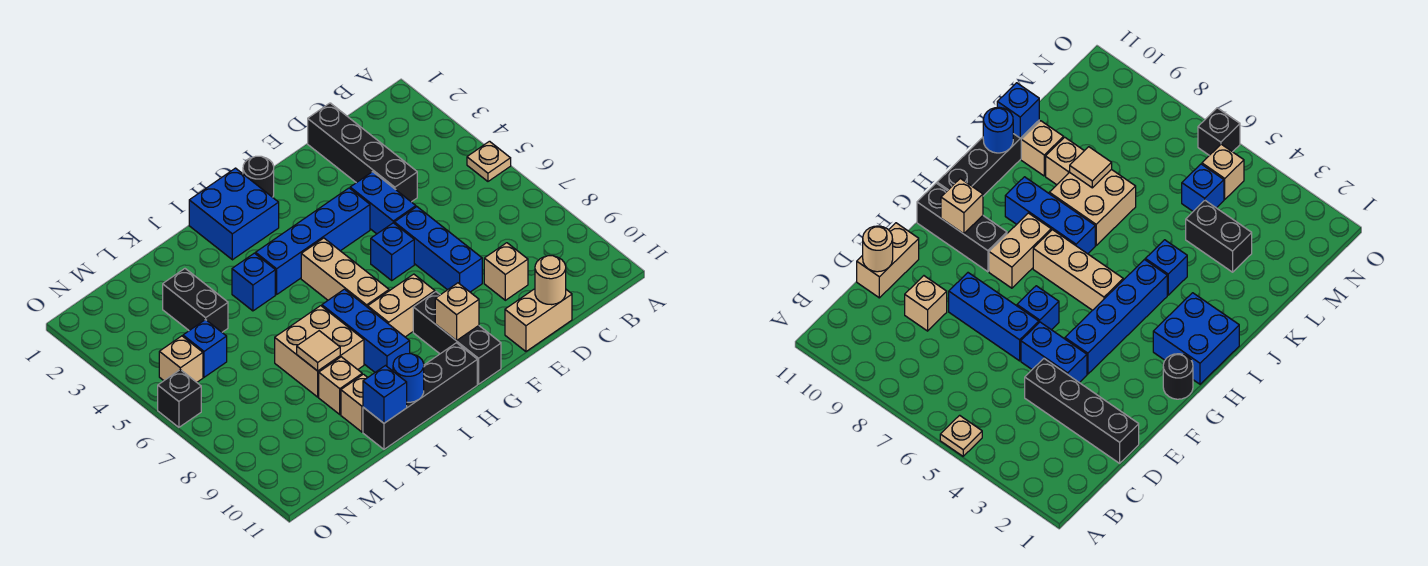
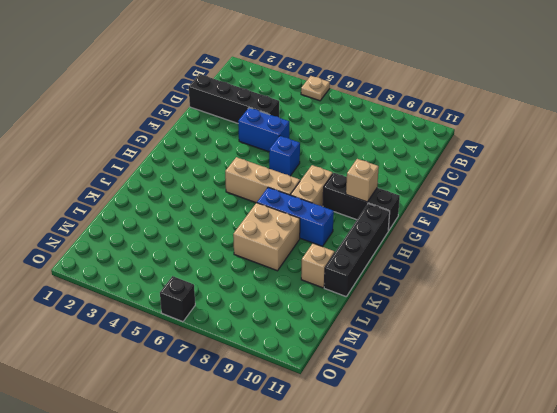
none -> tan 1x1 brick [484,243,528,300]
none -> tan 1x2 brick [505,289,572,351]
none -> blue 1x3 brick [394,207,482,292]

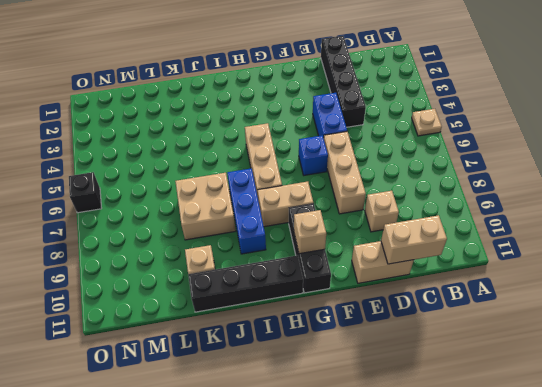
tan 1x2 brick [381,215,447,264] -> tan 1x1 round brick [535,256,566,305]
tan 1x3 brick [323,131,366,214] -> blue 1x3 brick [394,207,482,292]
none -> blue 1x4 brick [256,188,370,294]
none -> black 1x1 round brick [243,156,274,197]
none -> blue 2x2 brick [189,168,279,260]

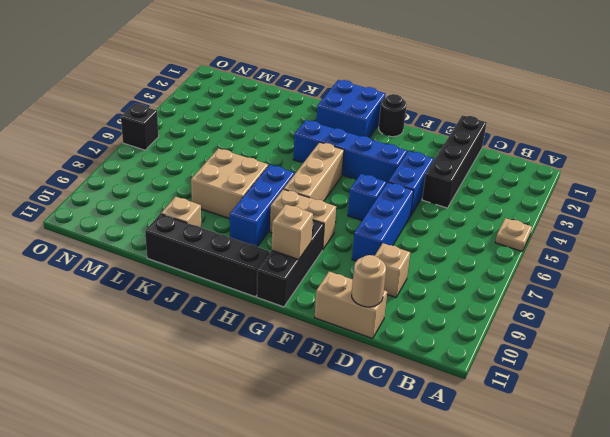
none -> blue 1x1 brick [232,253,275,311]
none -> tan 1x1 brick [319,357,362,414]
none -> black 1x2 brick [163,269,228,332]

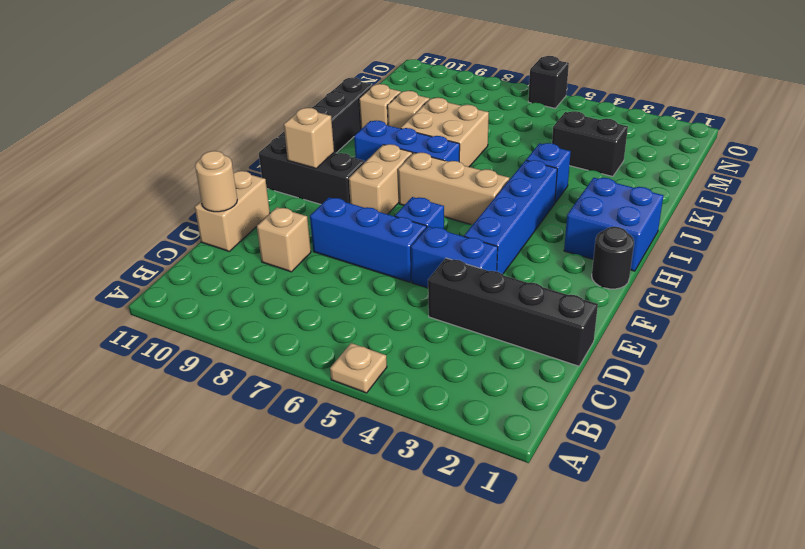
none -> blue 1x1 brick [183,320,227,377]
none -> tan 1x1 brick [159,336,203,382]
none -> blue 1x1 round brick [393,354,424,402]

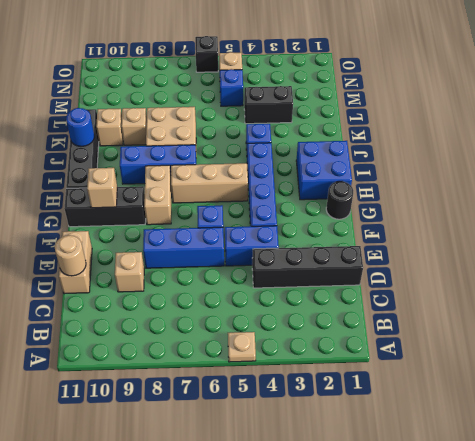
none -> tan 1x1 tile [297,331,340,371]
none -> blue 1x1 brick [363,366,407,423]

